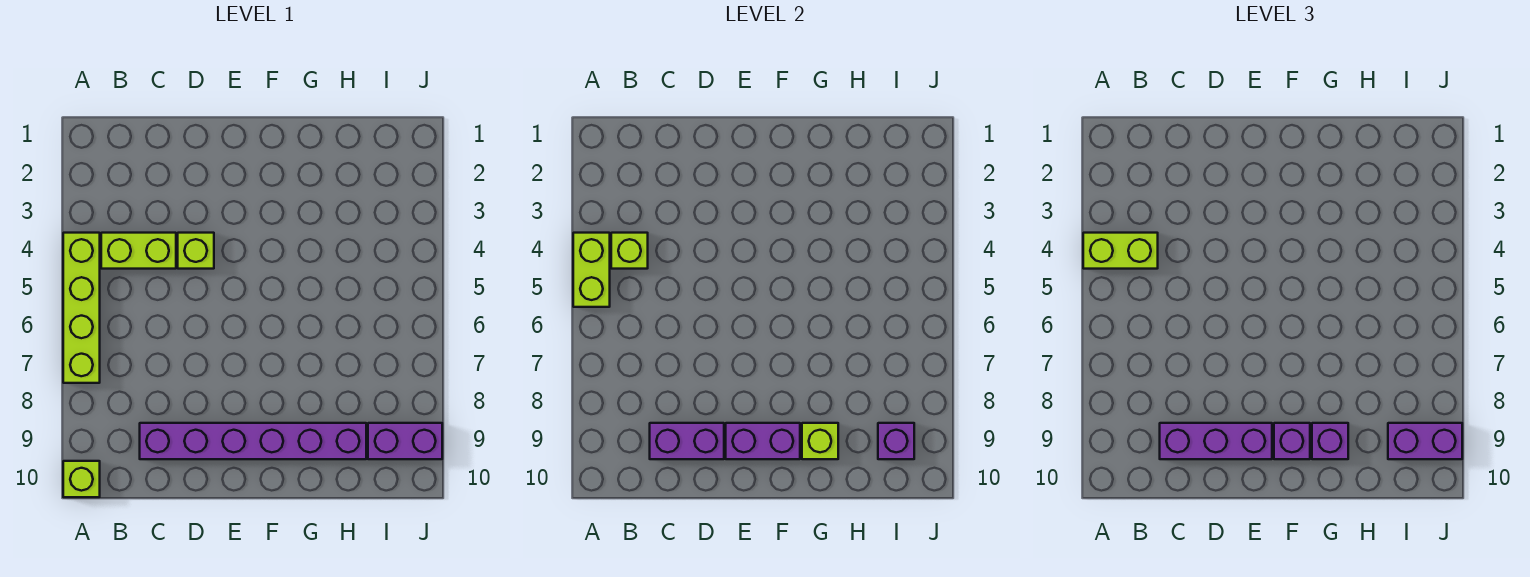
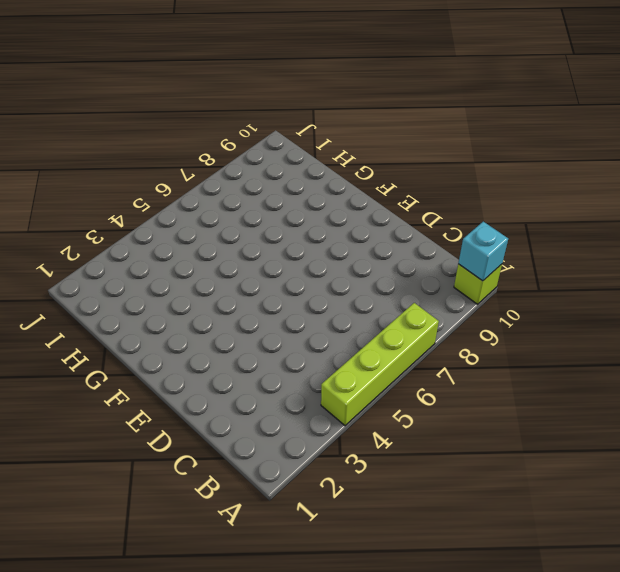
cyan 1x1 brick [458,222,508,281] -> none
none -> lime 1x2 brick [101,233,176,269]
none -> purple 1x6 brick [140,423,366,459]
none -> lime 1x1 brick [178,233,214,269]

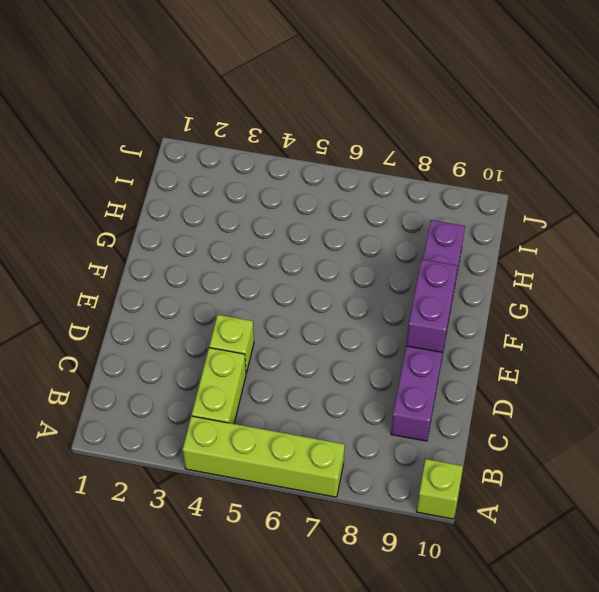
none -> purple 1x2 brick [368,423,442,459]
none -> lime 1x2 brick [573,233,610,307]
none -> lime 1x1 brick [611,233,648,269]

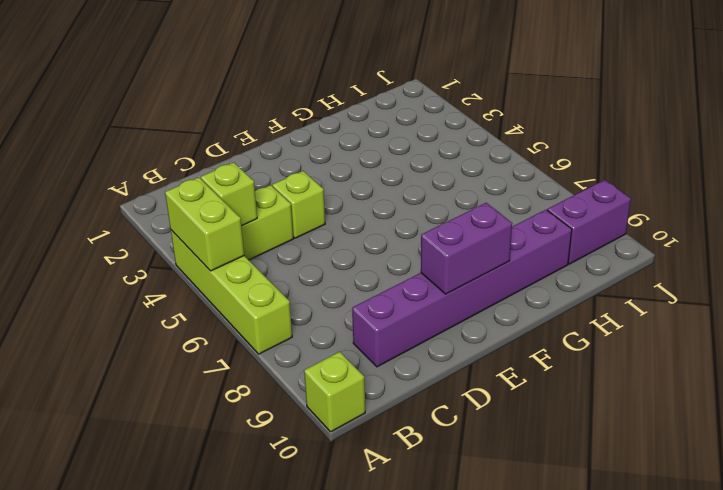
none -> purple 1x2 brick [650,423,724,459]
none -> lime 1x1 brick [802,423,838,459]
none -> purple 1x1 brick [878,423,914,459]

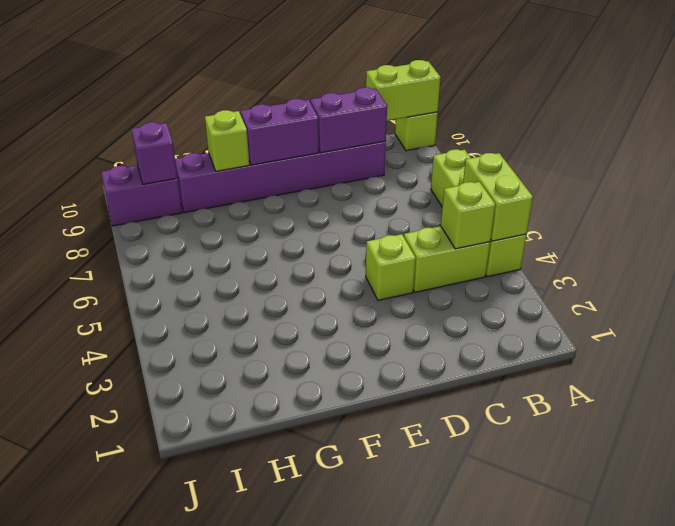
lime 1x2 brick [366,60,441,121] -> lime 1x2 brick moved to [1083,233,1158,269]
none -> purple 1x3 brick [1160,423,1272,459]
none -> purple 1x1 brick [1274,423,1310,459]
none -> purple 1x1 brick [1312,423,1348,459]

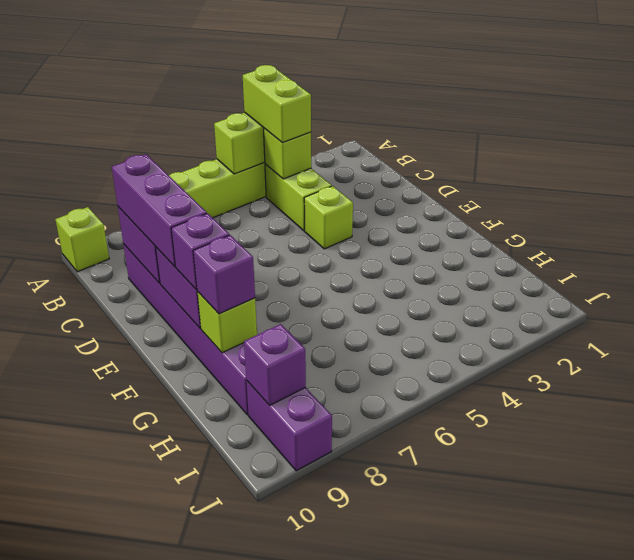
none -> purple 1x2 brick [1388,423,1462,459]

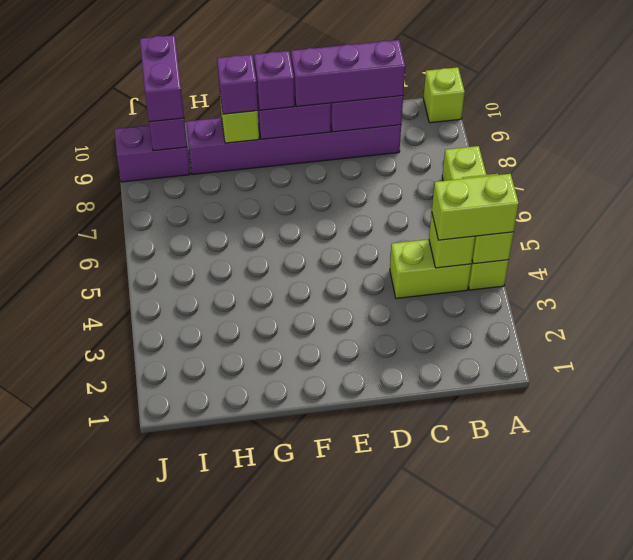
purple 1x2 brick [140,35,184,122] -> purple 1x2 brick turned to [1388,423,1462,459]
none -> lime 1x1 brick [178,233,214,269]

